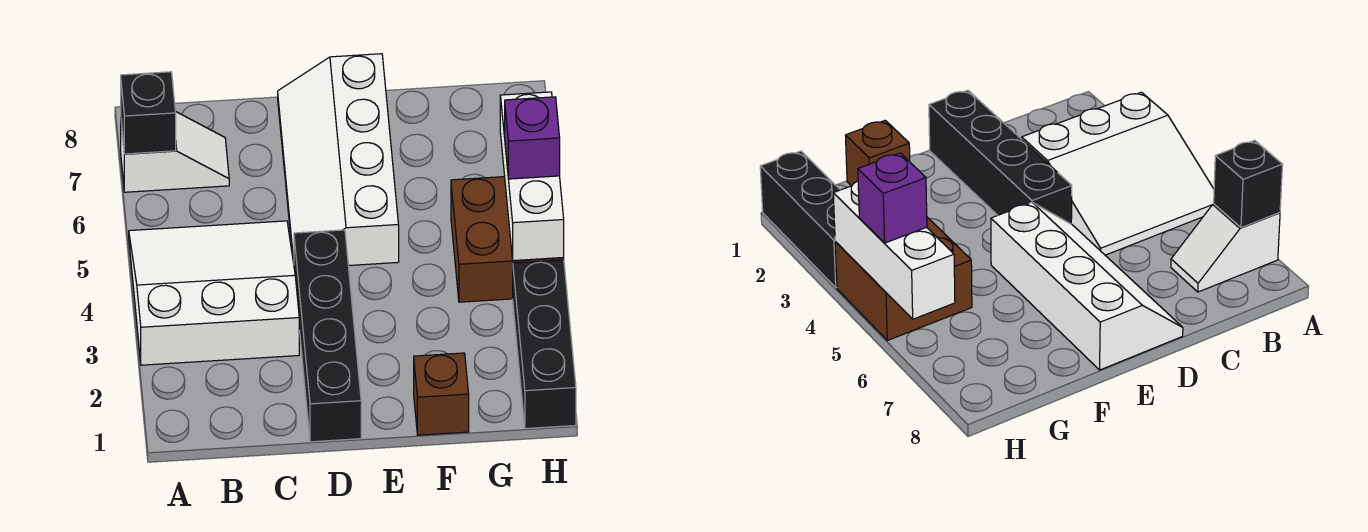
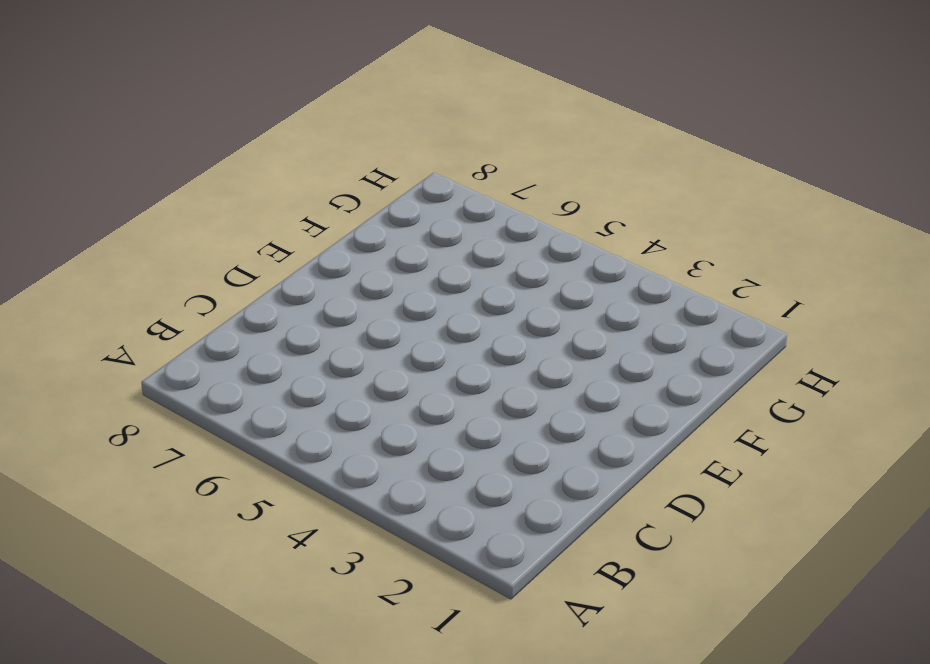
none -> white 3x3 slope [129,221,299,365]
none -> white 1x2 slope [121,111,229,192]

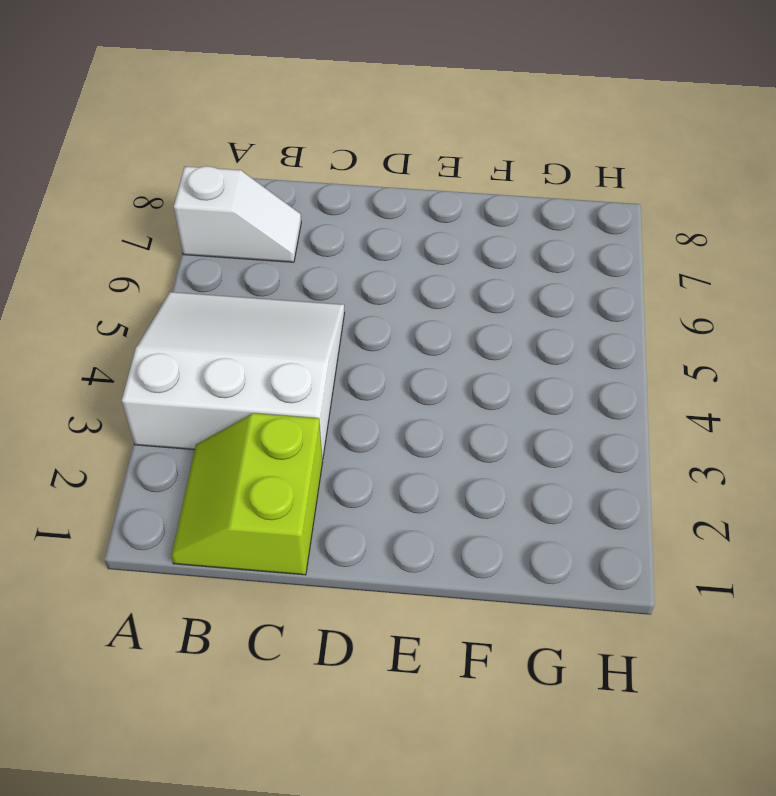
lime 2x2 slope [171,413,323,575] -> none
none -> black 1x4 brick [294,230,361,442]
none -> white 2x4 slope [278,54,399,266]

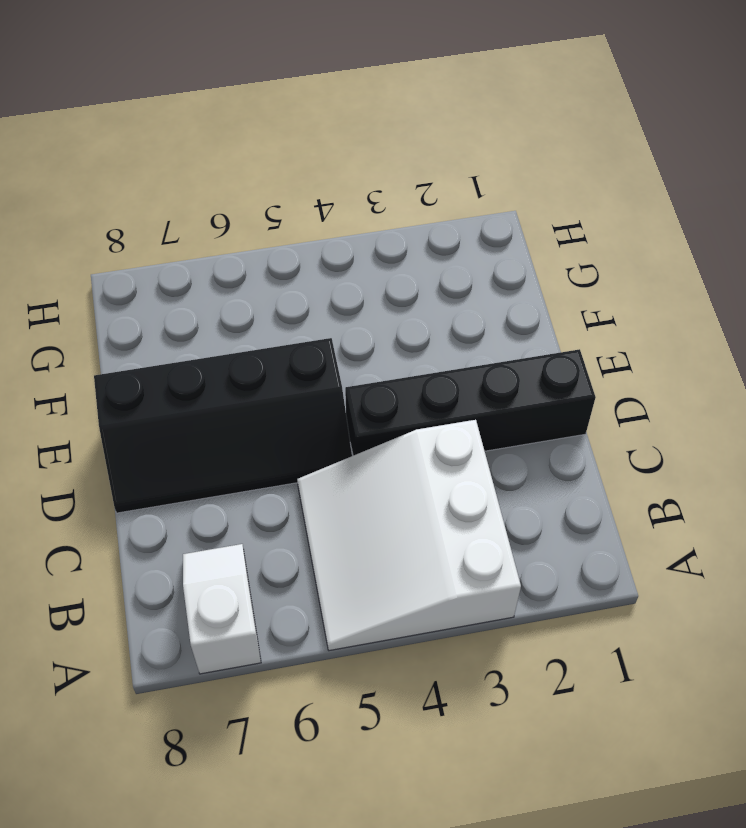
black 2x4 slope [94,338,352,513] -> white 2x4 slope [278,54,399,266]
none -> brown 1x1 brick [414,353,469,435]
none -> brown 2x2 brick [451,177,564,302]

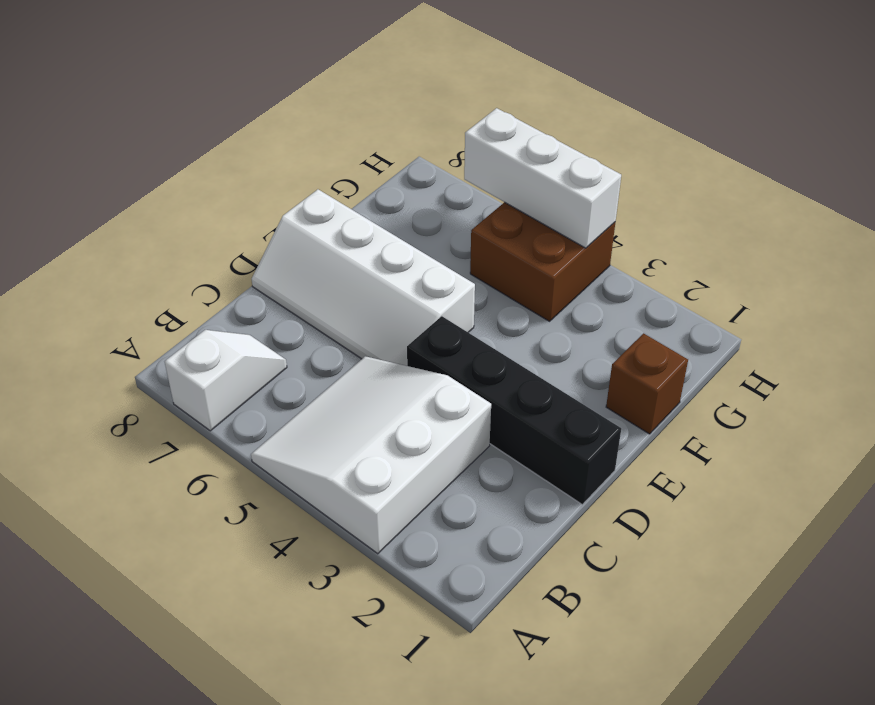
none -> black 1x3 brick [513,260,576,429]
none -> black 1x1 brick [121,72,176,154]

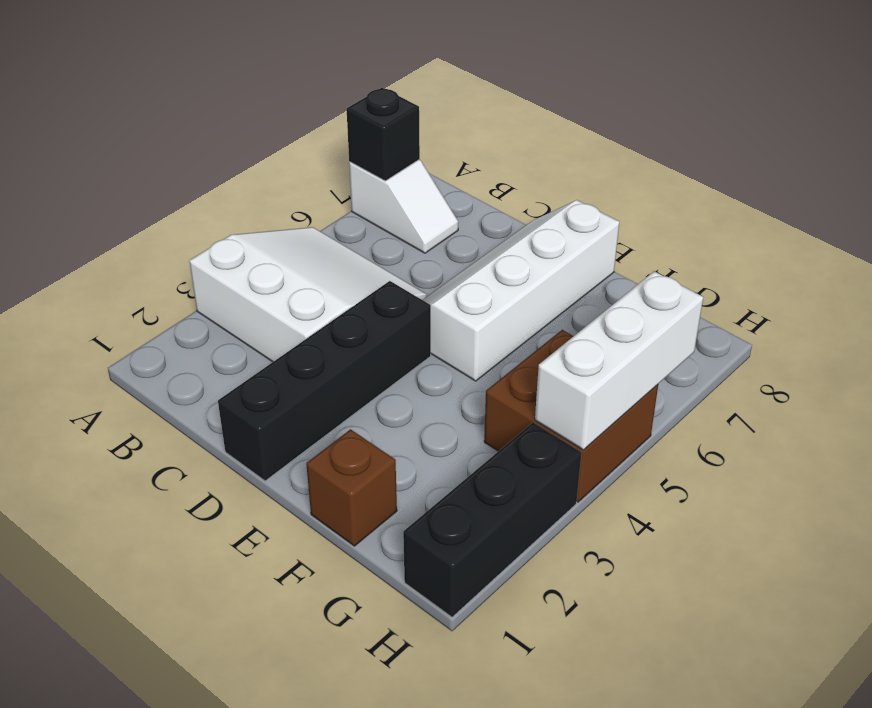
none -> purple 1x1 brick [505,97,560,179]

